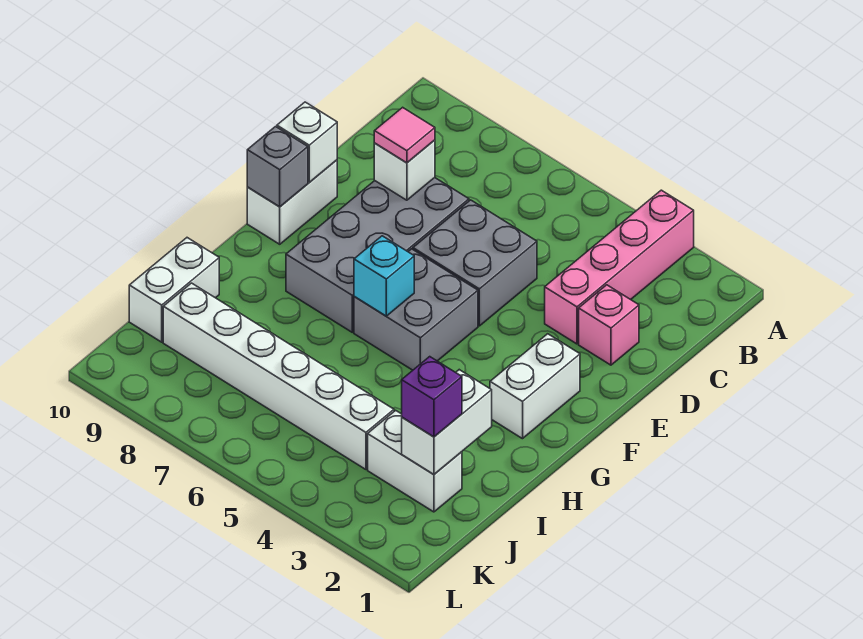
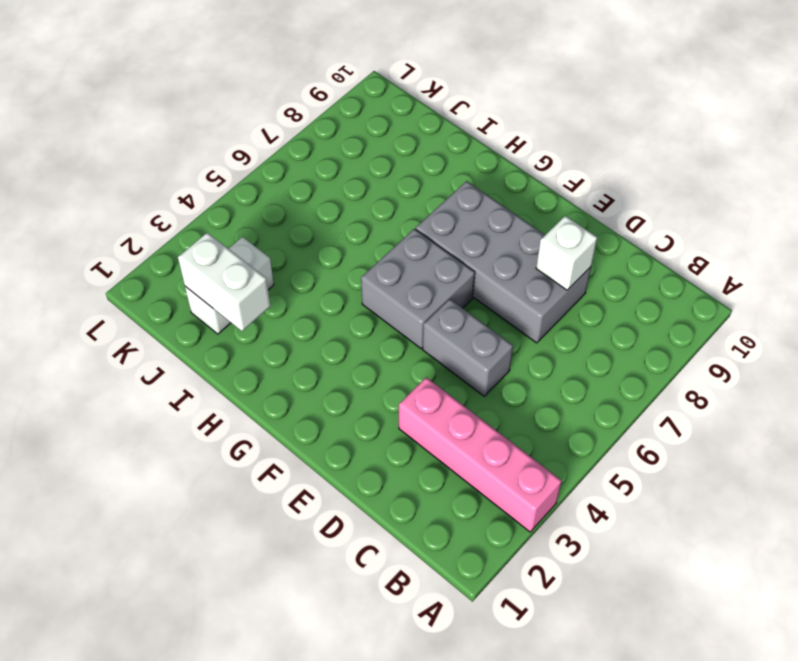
grey 1x2 brick [423,299,513,396] -> grey 2x2 brick [413,200,537,326]
none -> pink 1x1 brick [579,285,639,365]
none -> white 1x2 brick [247,160,337,244]
none -> white 1x2 brick [490,334,580,439]

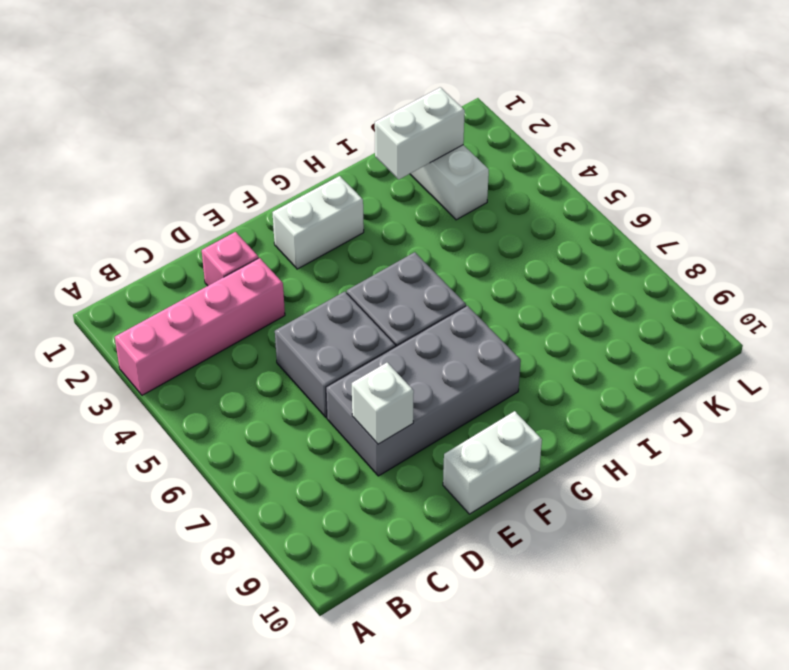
none -> white 1x2 brick [129,238,219,342]
none -> white 1x6 brick [163,283,394,469]
none -> white 1x1 brick [277,102,337,182]

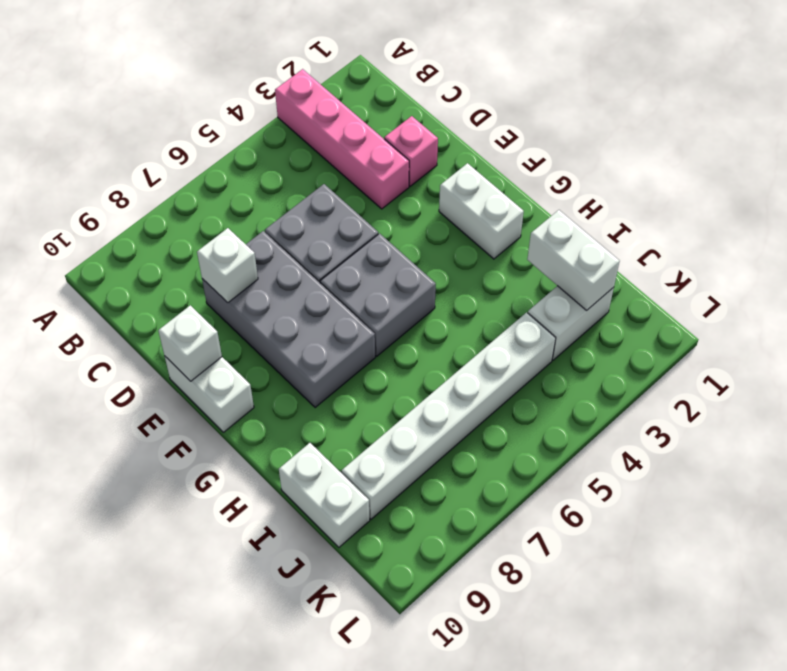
none -> grey 1x1 brick [247,127,308,207]
none -> cyan 1x1 brick [354,236,414,316]
none -> pink 1x1 tile [374,107,435,163]

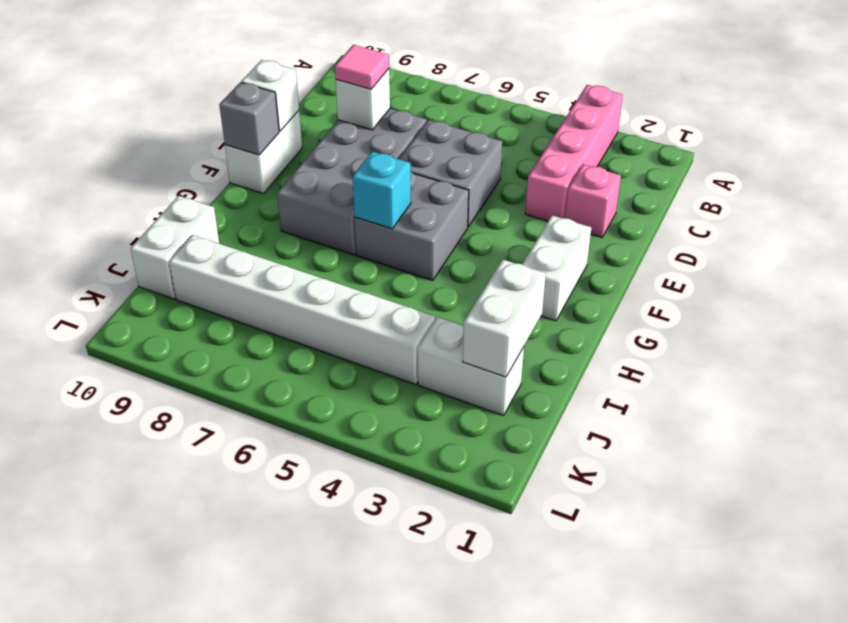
none -> purple 1x1 brick [402,357,462,437]

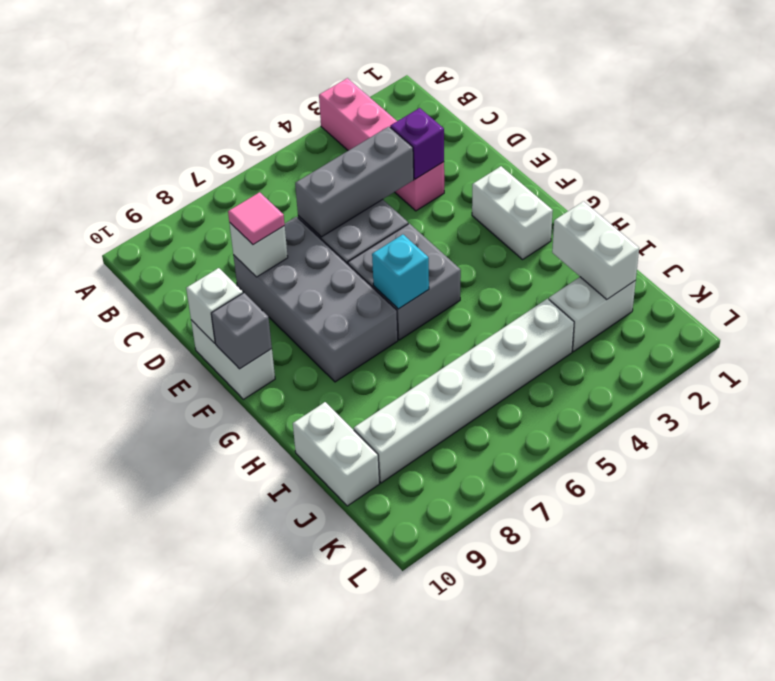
purple 1x1 brick [390,108,444,179] -> purple 1x1 brick moved to [402,357,462,437]
grey 1x3 brick [295,127,414,237] -> none
none -> pink 1x1 brick [579,285,639,365]

